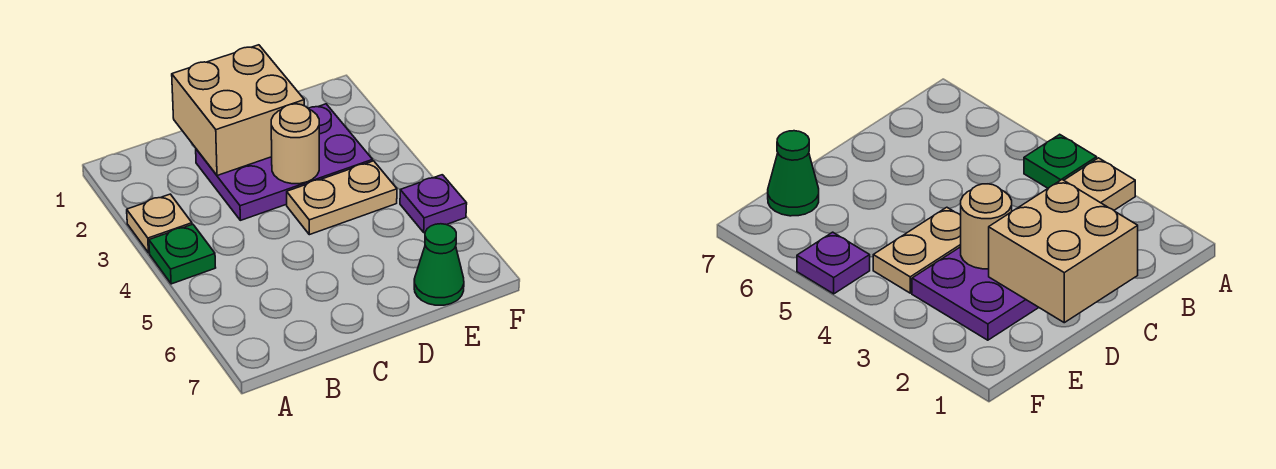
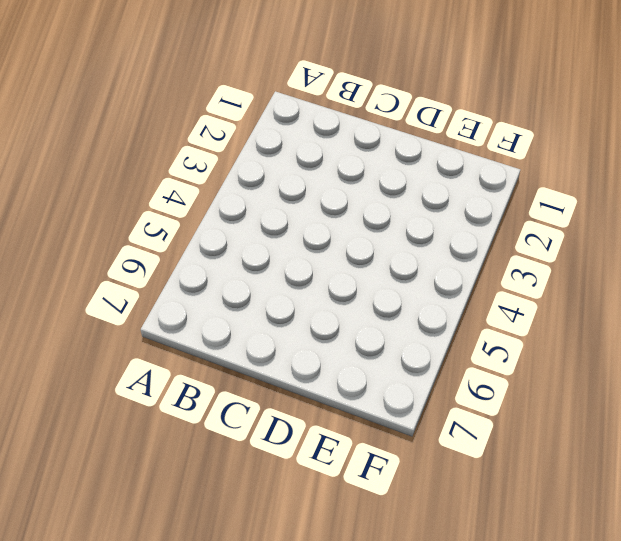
none -> tan 1x1 plate [127,194,192,253]
none -> green 1x1 plate [149,224,216,284]

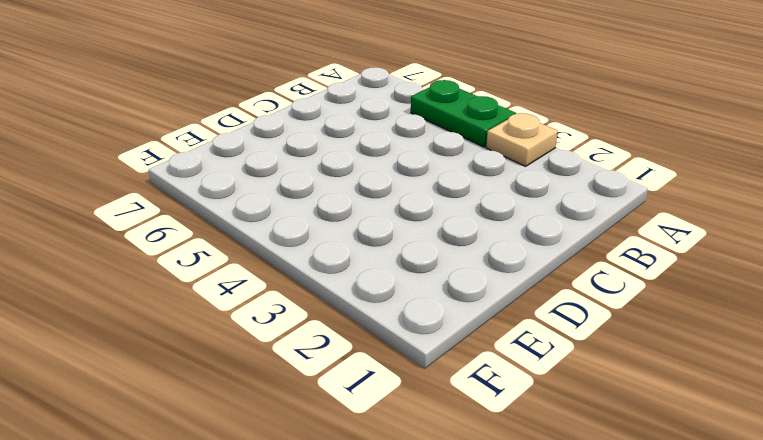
green 1x2 plate [411,80,516,147] -> green 1x1 plate [149,224,216,284]
none -> purple 2x3 plate [196,104,373,220]
none -> tan 1x2 plate [287,161,397,235]

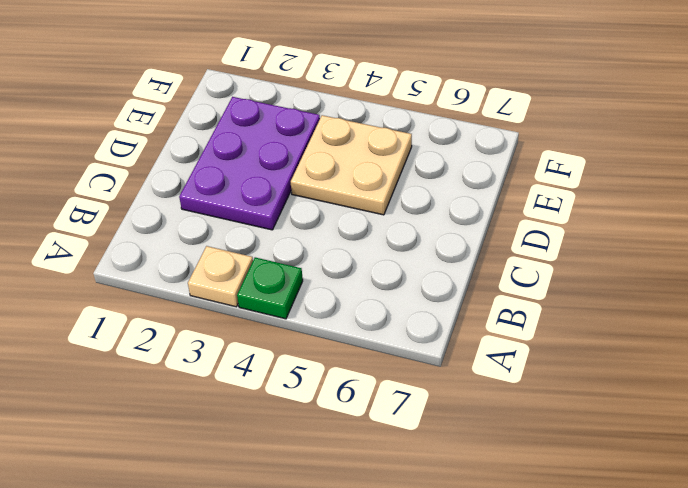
tan 2x2 plate [291,115,412,215] -> tan 1x2 plate [287,161,397,235]
none -> green 1x1 cone [414,224,464,305]
none -> purple 1x1 plate [400,175,467,233]

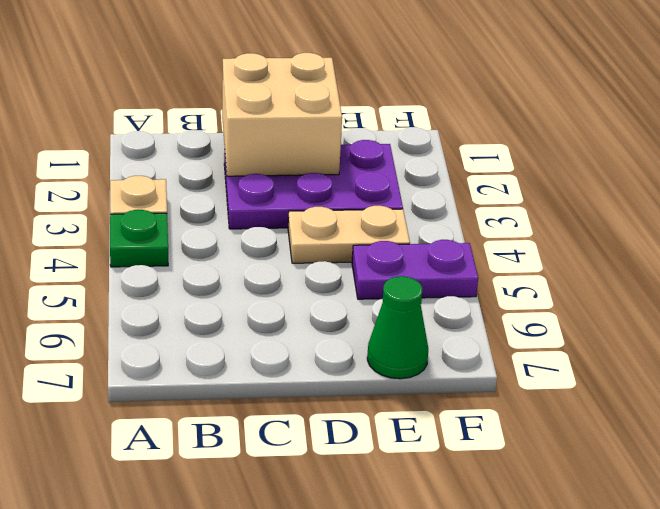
purple 1x2 plate [352,240,478,299] -> purple 1x1 plate [400,175,467,233]
none -> tan 1x1 round brick [271,104,319,184]

